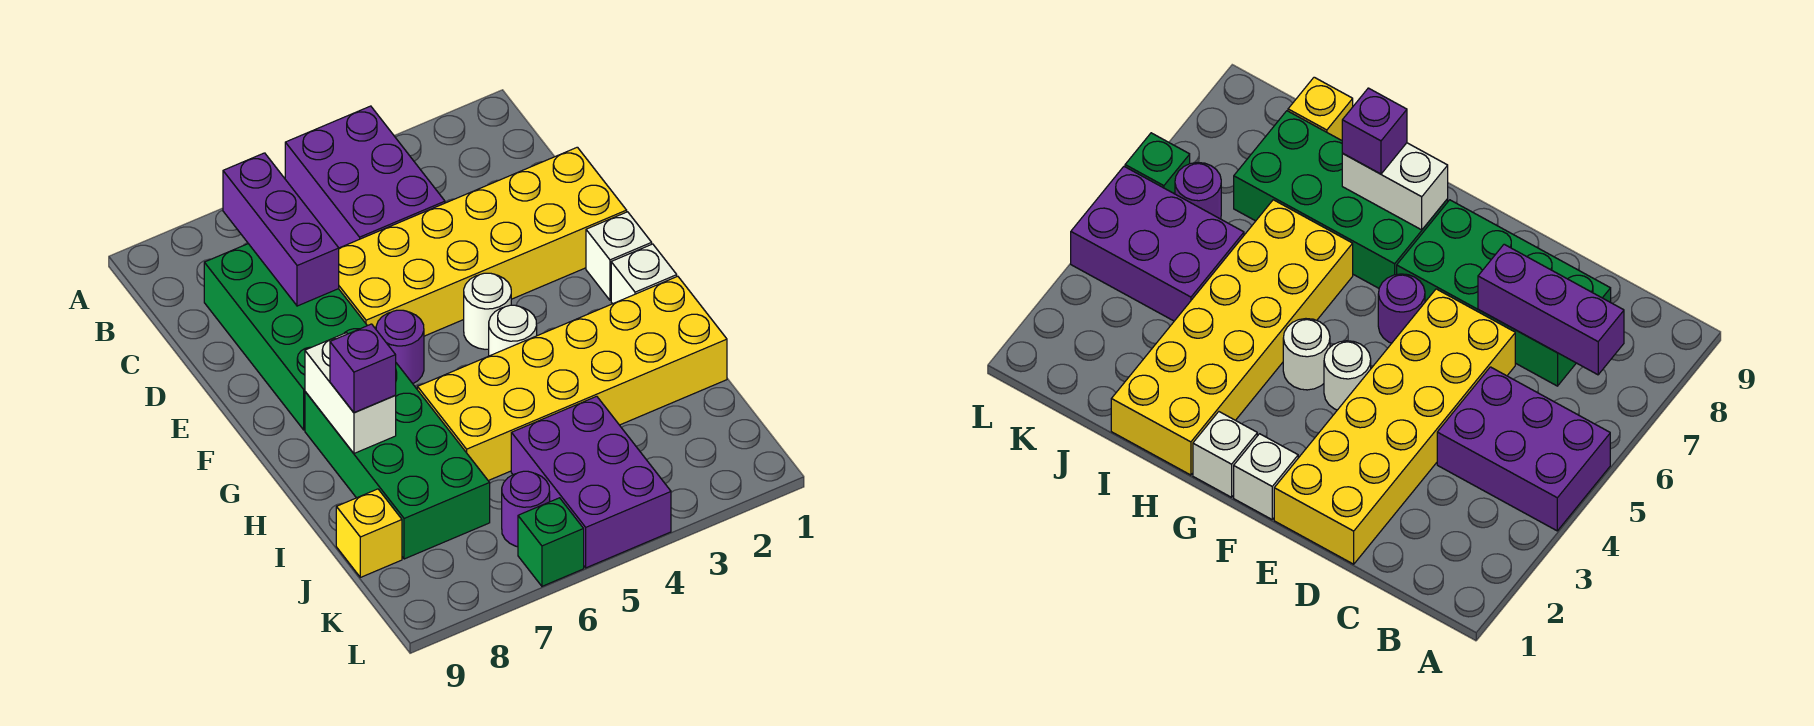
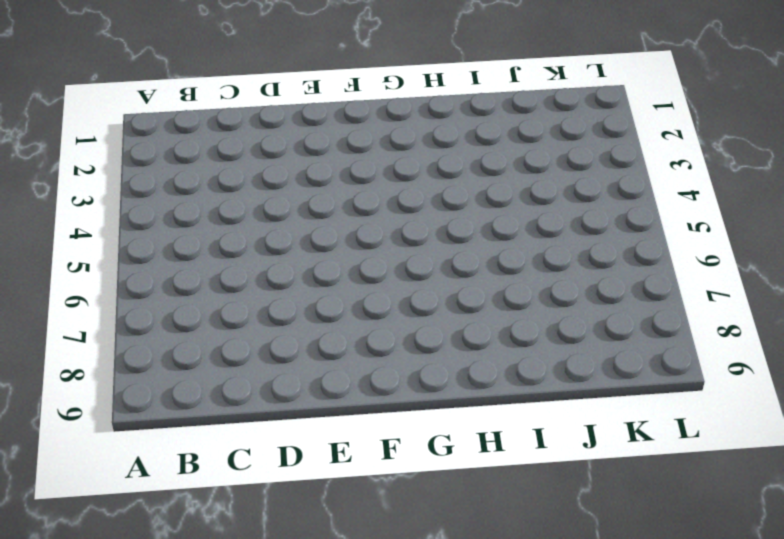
none -> purple 2x3 brick [285,106,445,248]
none -> green 2x4 brick [204,244,367,430]
none -> yellow 2x6 brick [339,147,627,336]

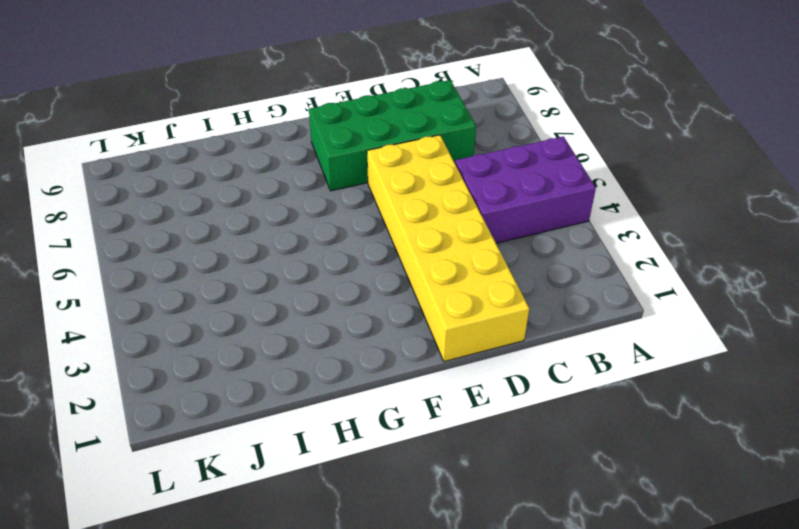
none -> white 1x1 brick [586,212,652,300]
none -> white 1x1 round brick [464,273,511,349]
none -> purple 1x1 round brick [376,310,424,384]

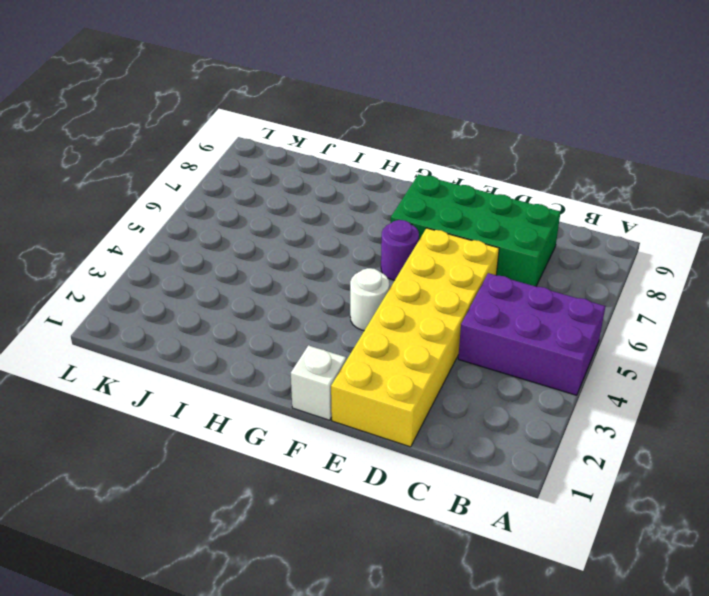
none -> white 1x1 brick [611,244,677,304]
none -> white 1x1 round brick [489,305,537,356]
none -> green 2x4 brick [305,363,490,559]

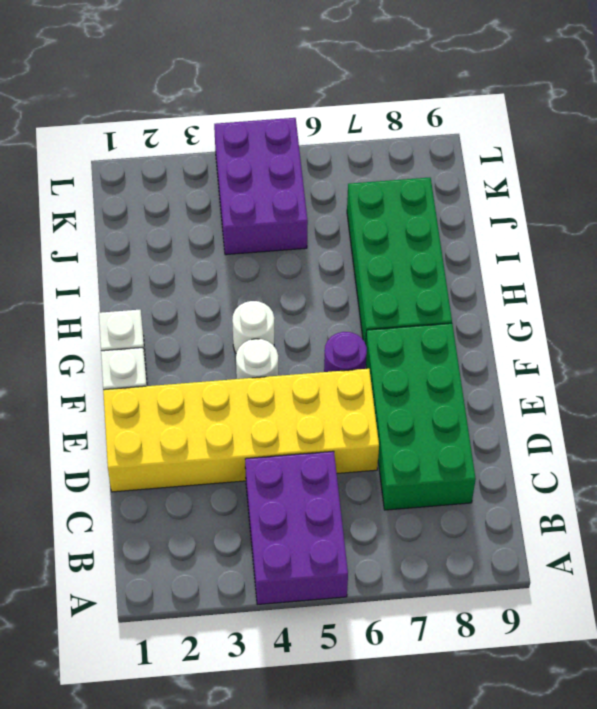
none -> yellow 2x6 brick [417,276,727,481]
none -> yellow 1x1 brick [336,489,402,577]
none -> purple 1x1 round brick [502,471,550,547]

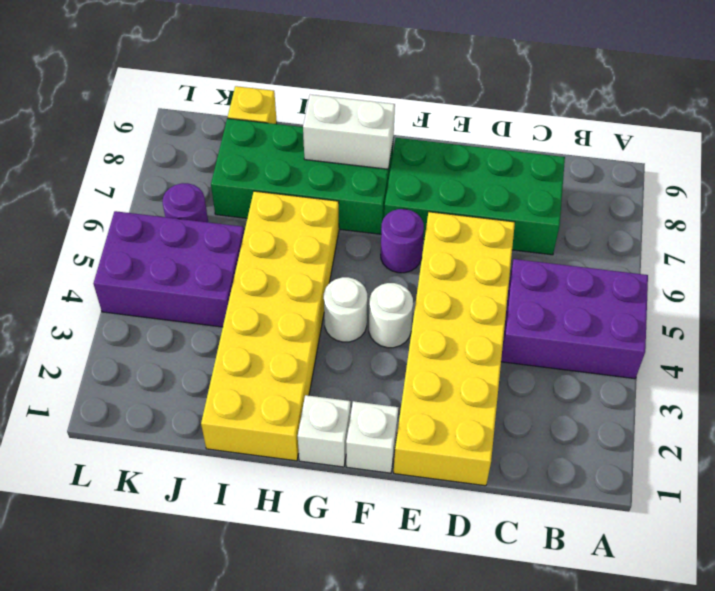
none -> green 1x1 brick [518,498,584,586]
none -> purple 1x3 brick [223,153,339,306]
none -> purple 1x1 brick [330,324,396,413]

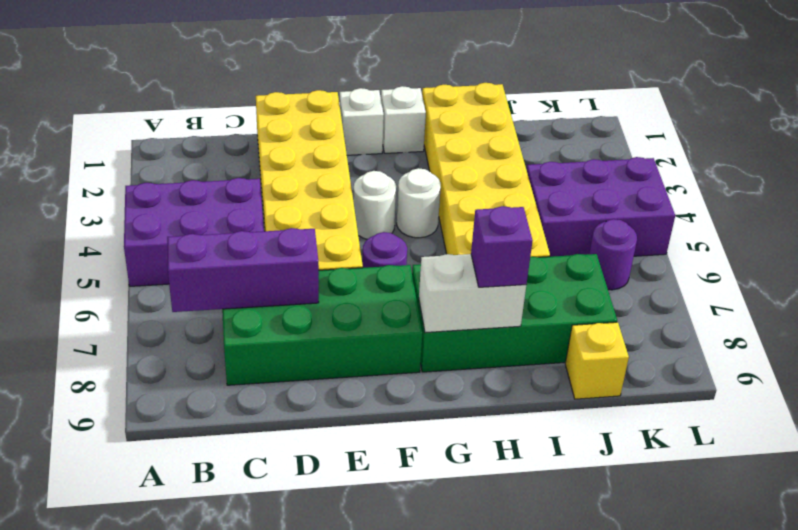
none -> green 1x1 brick [518,498,584,586]

